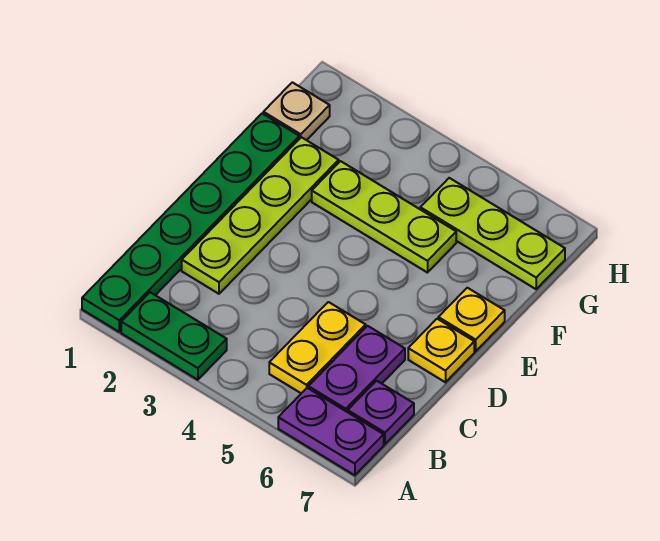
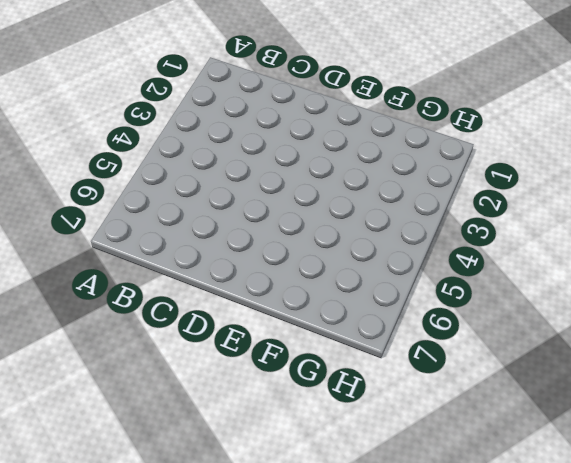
none -> green 1x6 plate [82,113,299,332]
none -> green 1x2 plate [121,292,227,380]
none -> purple 1x2 plate [278,388,384,475]

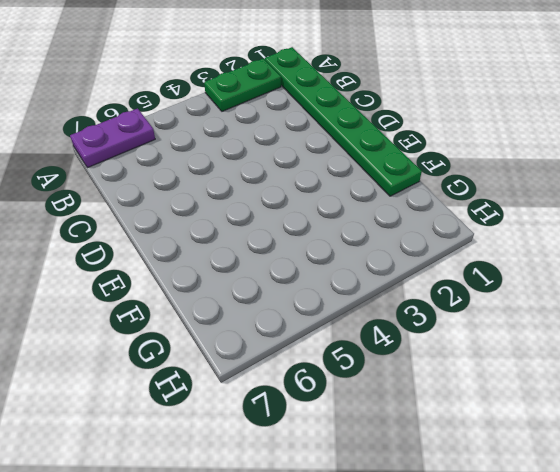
none -> yellow 1x2 plate [269,302,366,393]
none -> purple 1x2 plate [308,326,405,412]
none -> purple 1x1 plate [348,381,414,444]

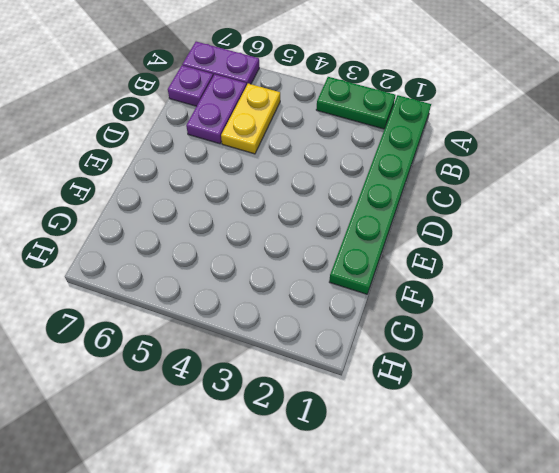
none -> lime 1x4 plate [182,137,339,294]
none -> yellow 1x1 plate [408,319,474,382]
none -> yellow 1x1 plate [438,288,505,351]

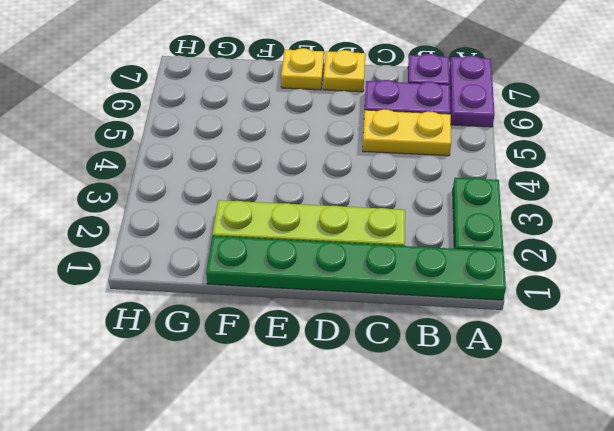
none -> lime 1x3 plate [312,161,456,273]
none -> tan 1x1 plate [263,82,330,140]
none -> lime 1x3 plate [420,178,565,289]

